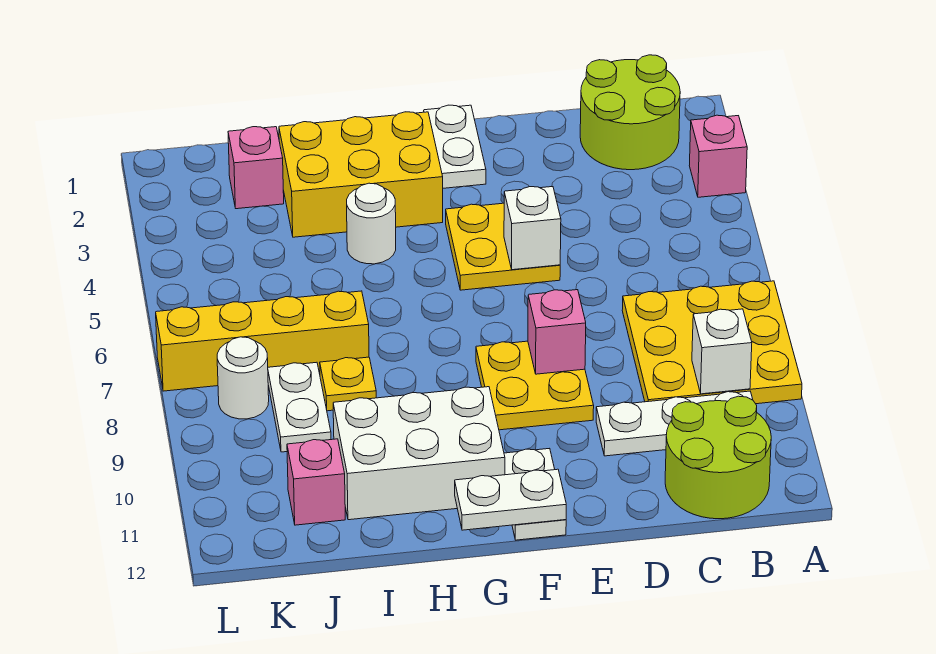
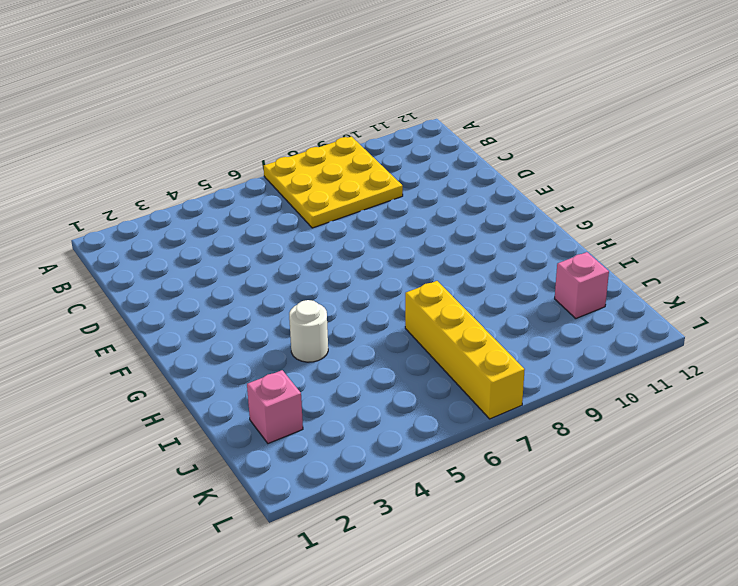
none -> pink 1x1 brick [689,115,747,197]
none -> lime 2x2 round brick [580,55,680,170]
none -> white 1x3 plate [596,391,753,456]

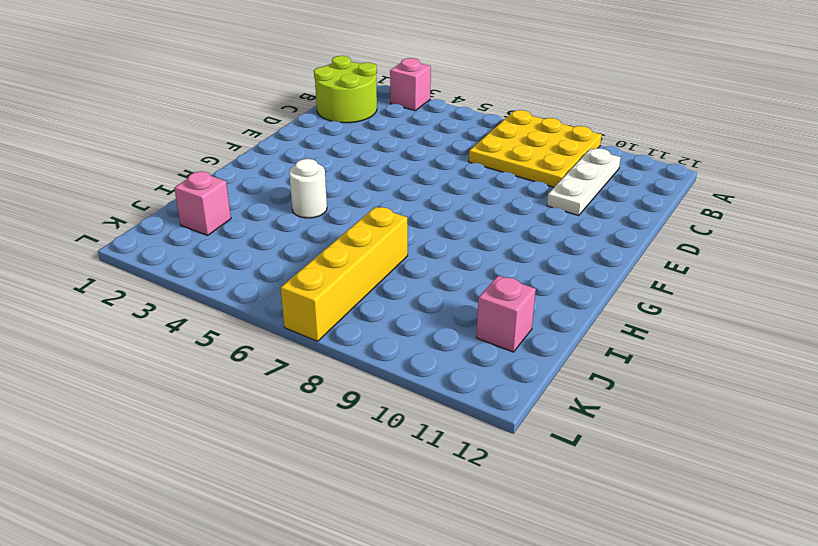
none -> lime 2x2 round brick [665,396,771,519]
none -> yellow 2x2 plate [446,203,560,290]
none -> yellow 2x2 plate [476,341,594,430]

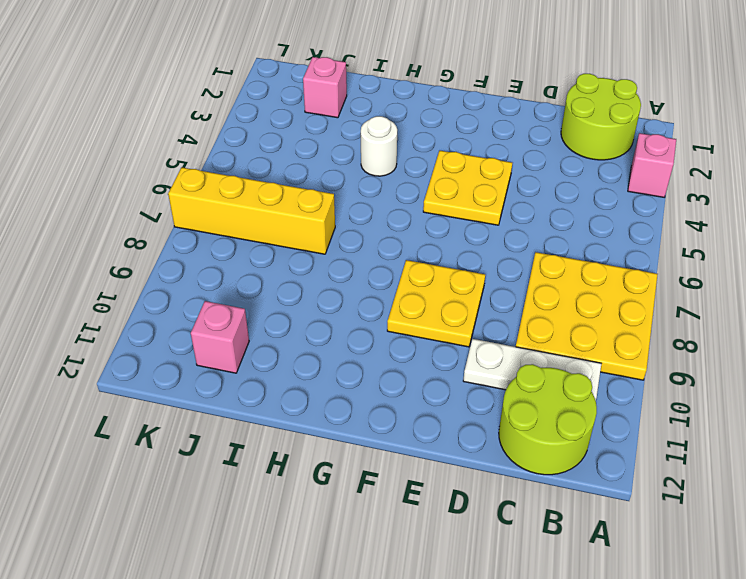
none -> white 1x2 plate [424,105,486,188]
none -> white 1x2 plate [504,448,566,540]
none -> yellow 2x3 brick [279,112,443,237]

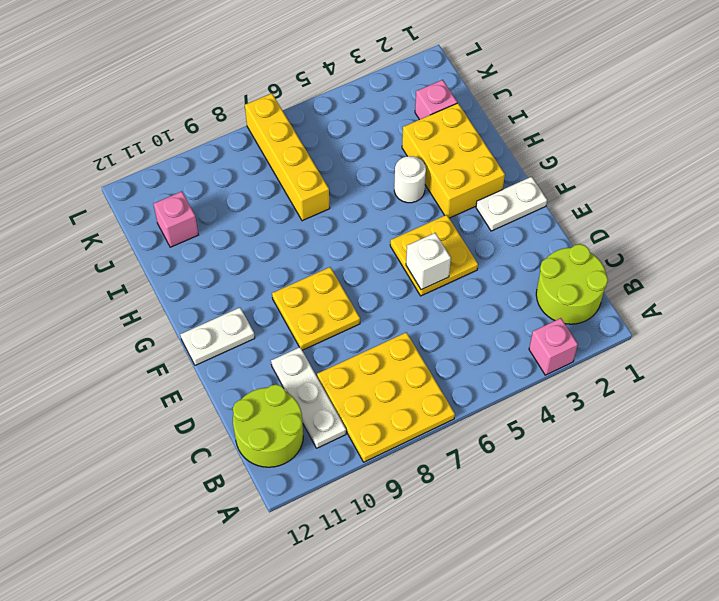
none -> white 2x3 brick [333,387,505,520]
none -> yellow 1x1 plate [320,357,376,411]
none -> white 1x2 plate [268,362,331,452]

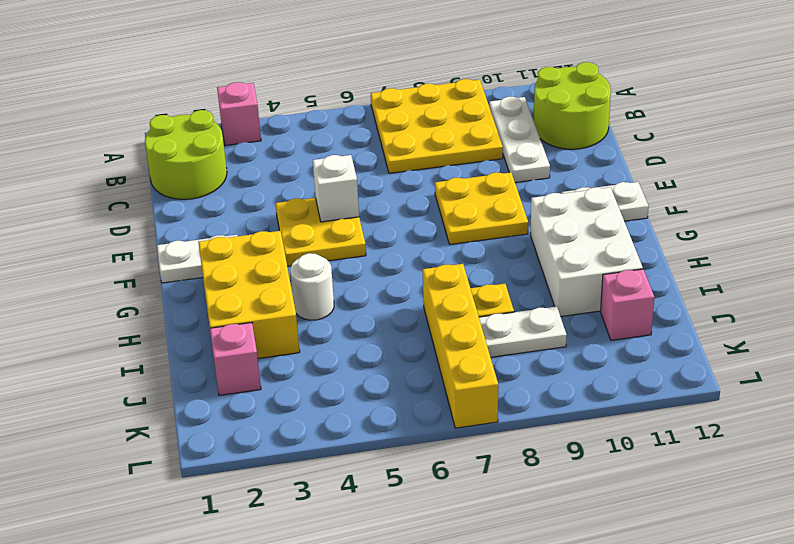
none -> white 1x1 round brick [217,337,269,419]
none -> white 1x1 brick [692,309,752,394]
none -> pink 1x1 brick [528,290,586,374]

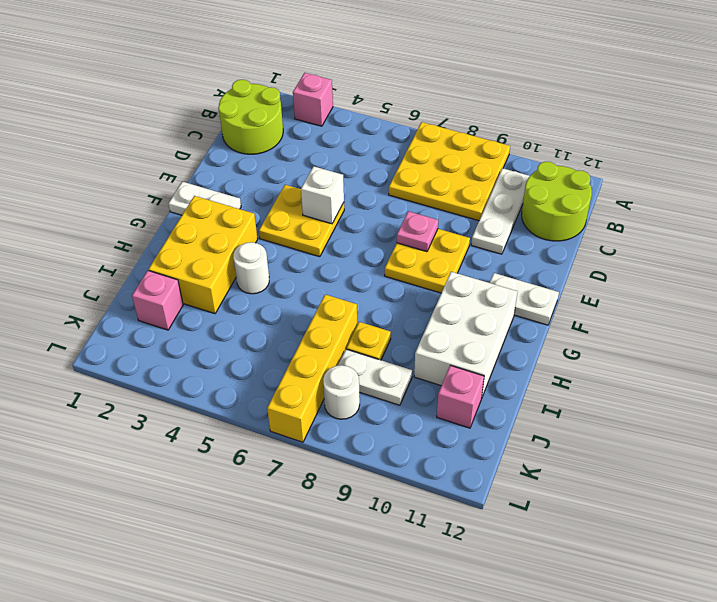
pink 1x1 plate [397,211,438,252] -> pink 1x1 brick [528,290,586,374]
none -> white 1x1 brick [692,309,752,394]
none -> white 1x2 plate [455,469,566,530]

